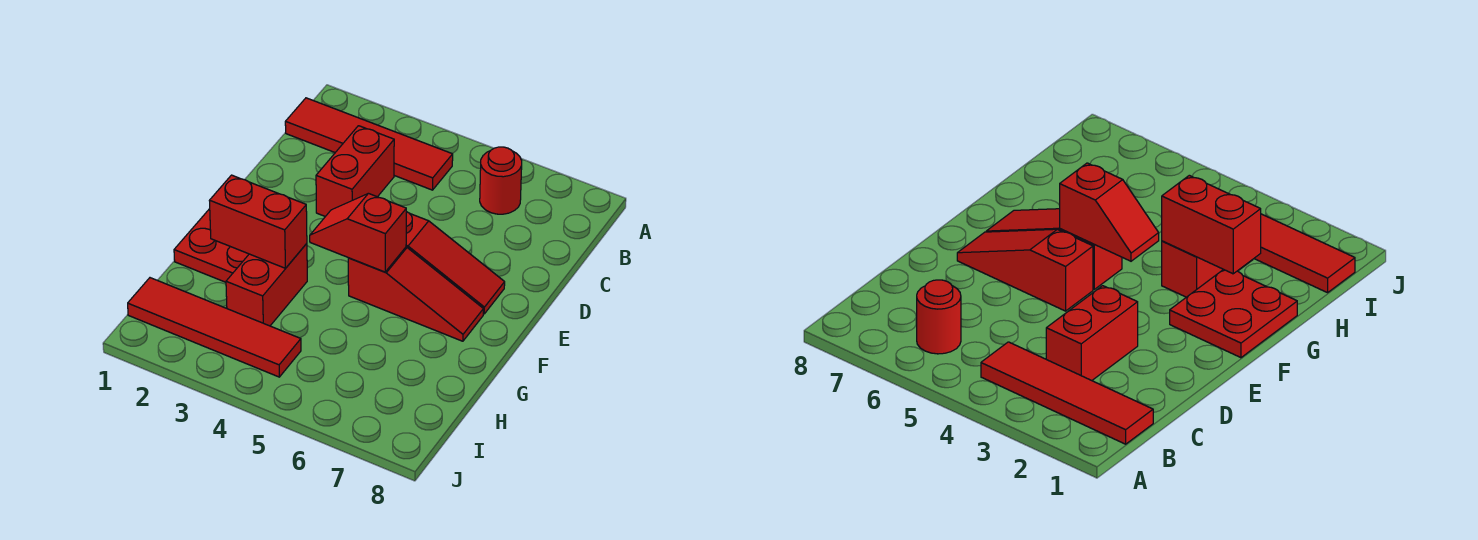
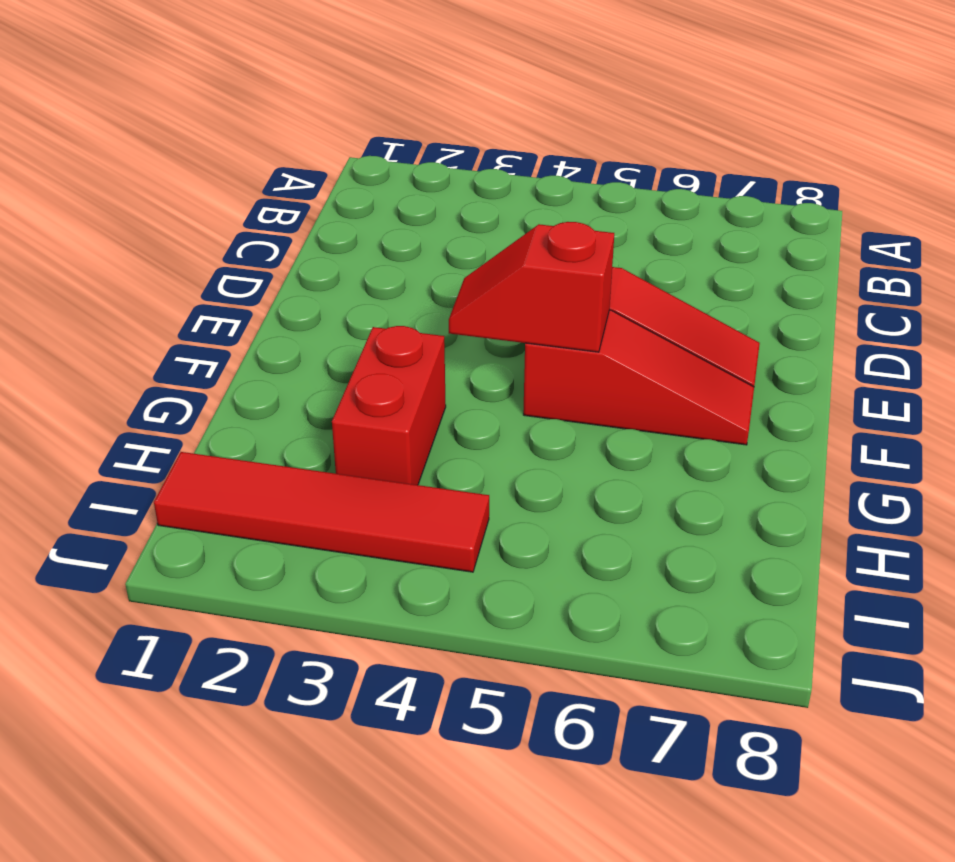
none -> red 1x4 tile [285,98,453,190]
none -> red 1x1 round brick [480,147,522,214]

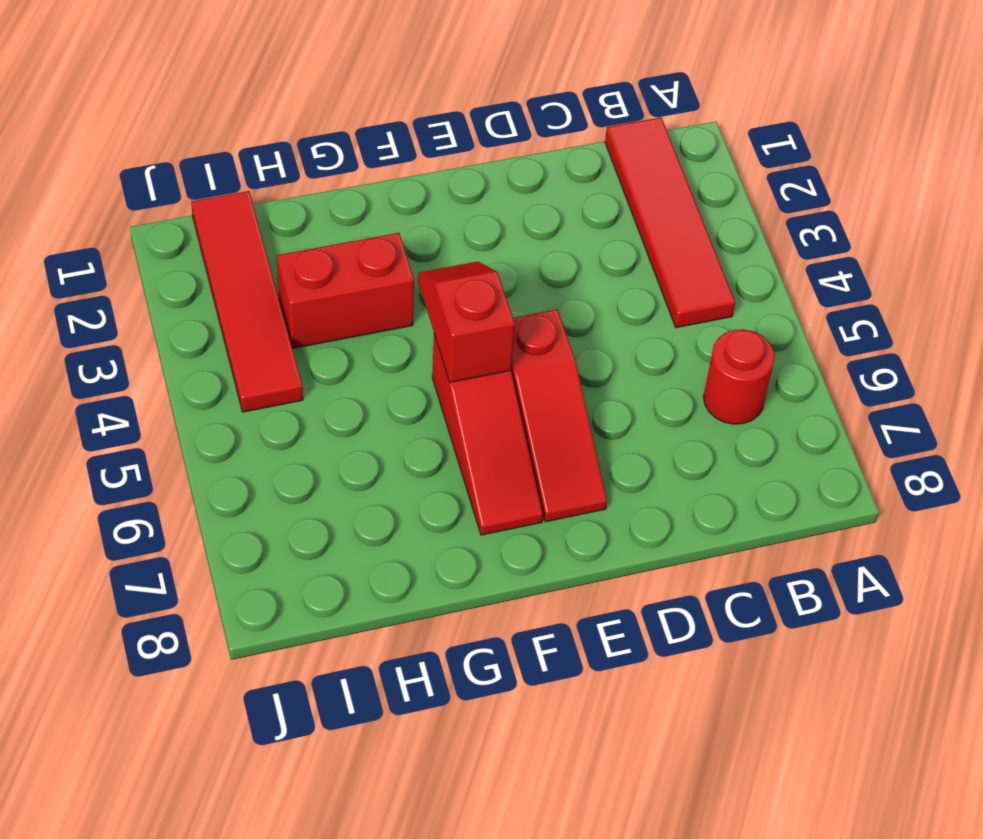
none -> red 1x2 brick [316,126,394,217]
none -> red 2x2 plate [174,209,249,282]

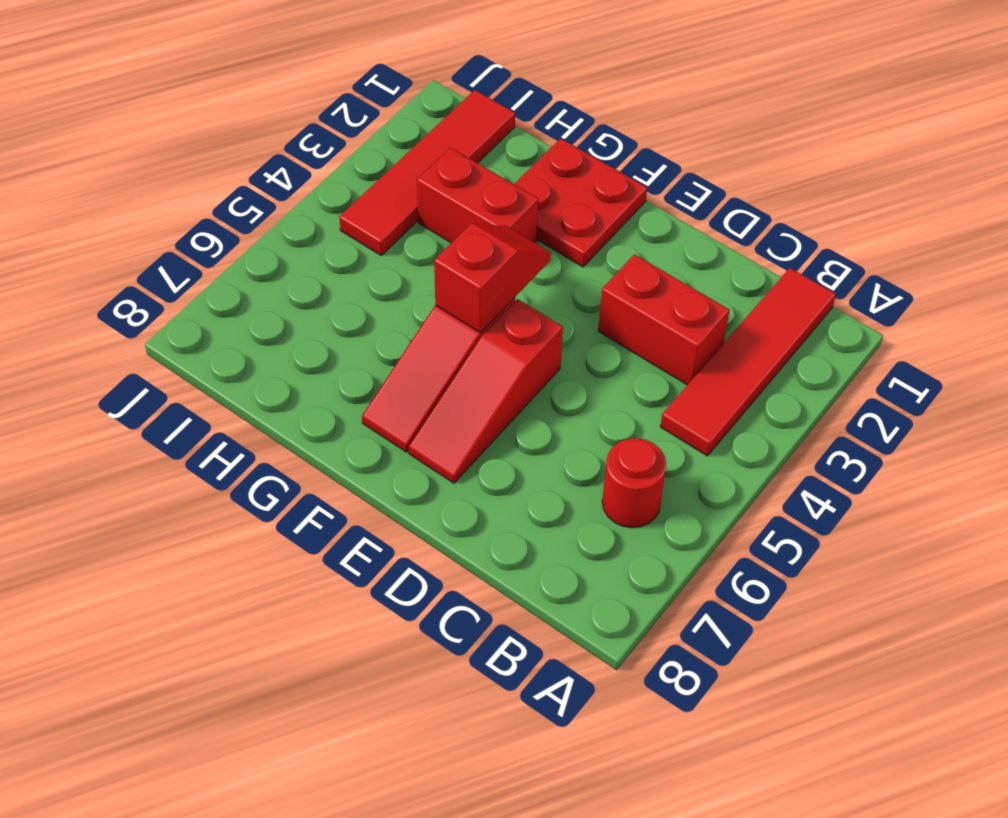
none -> red 1x2 brick [209,175,307,268]

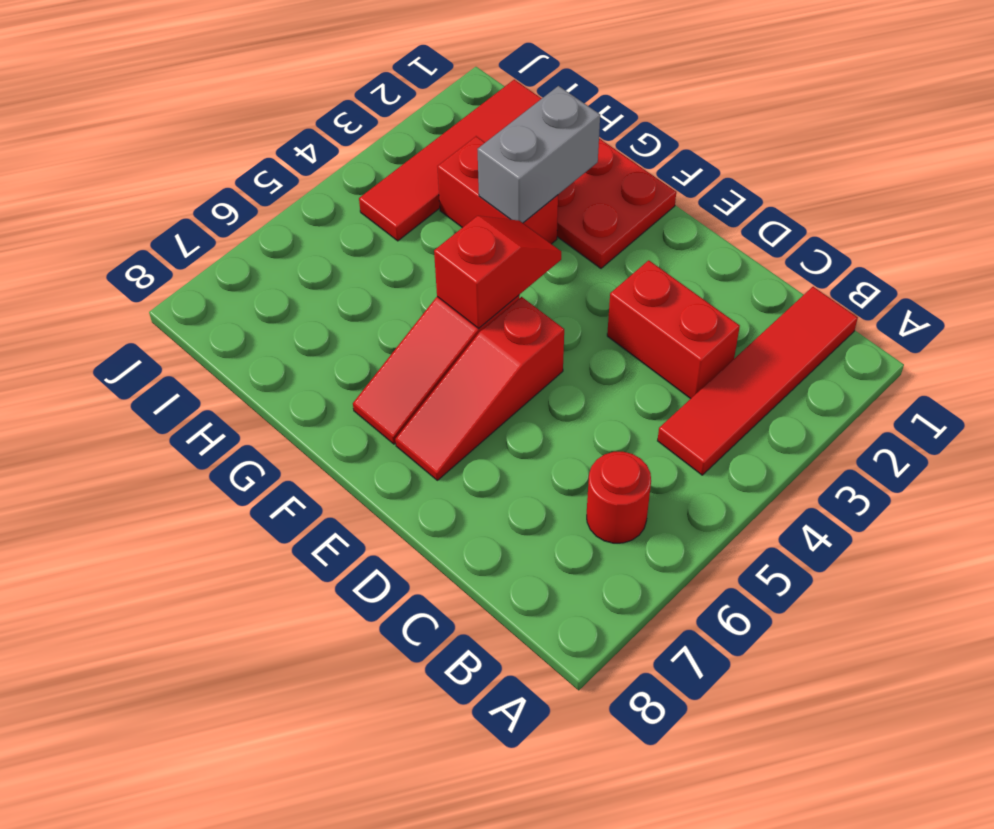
grey 1x2 brick [477,86,600,223] -> red 1x2 brick [209,175,307,268]

